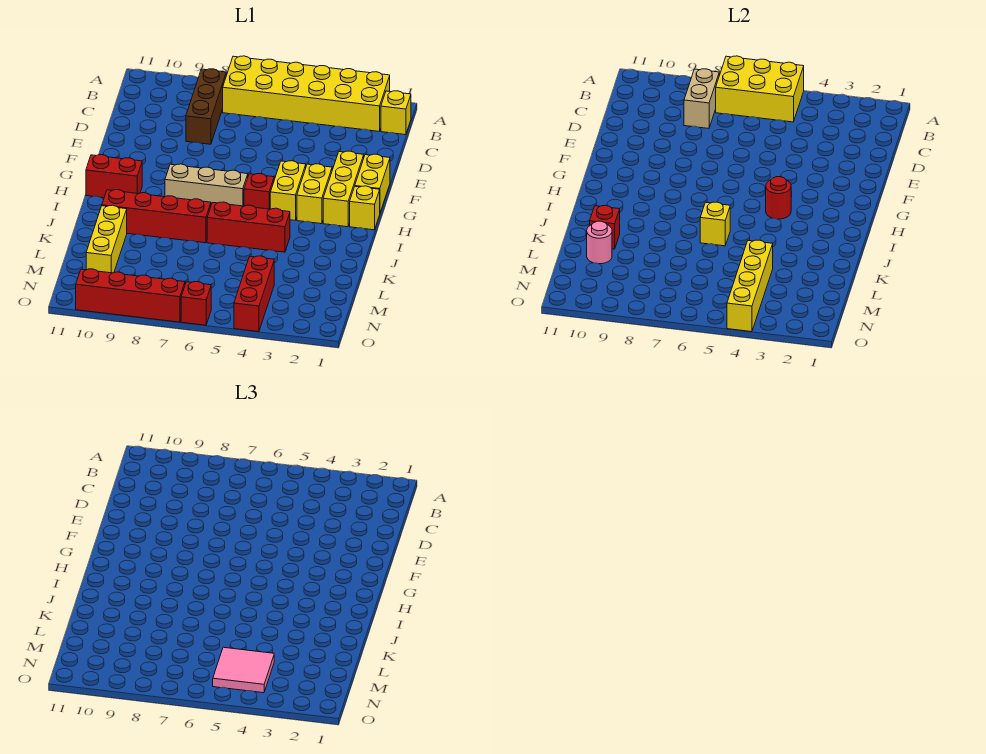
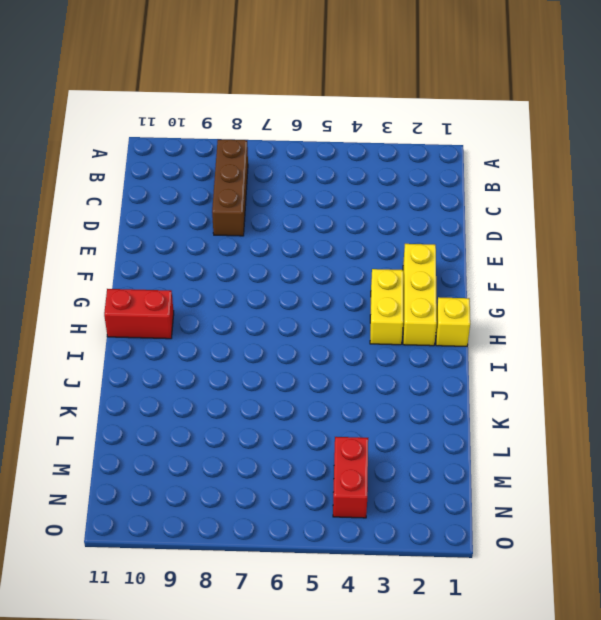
red 1x2 brick [333,437,368,518] -> red 1x3 brick [234,256,274,332]
none -> yellow 2x6 brick [223,56,390,131]
none -> yellow 1x1 brick [381,91,411,135]
none -> yellow 1x2 brick [355,154,390,212]

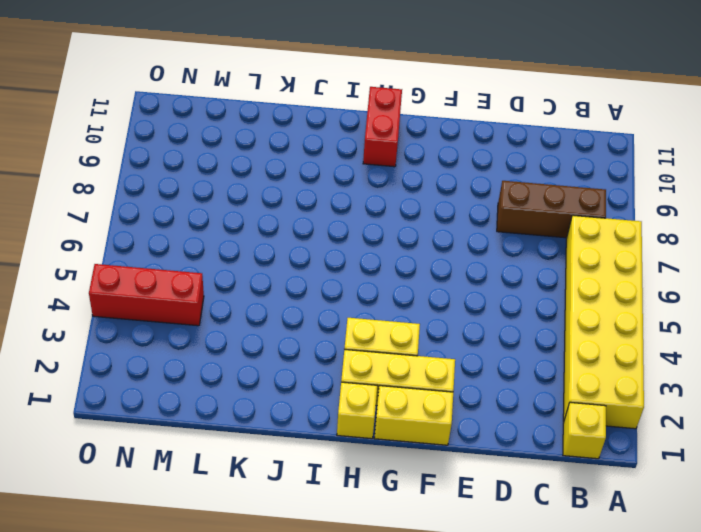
none -> yellow 1x2 brick [270,161,306,220]
none -> red 1x1 brick [244,174,274,209]
none -> tan 1x3 brick [165,164,248,206]

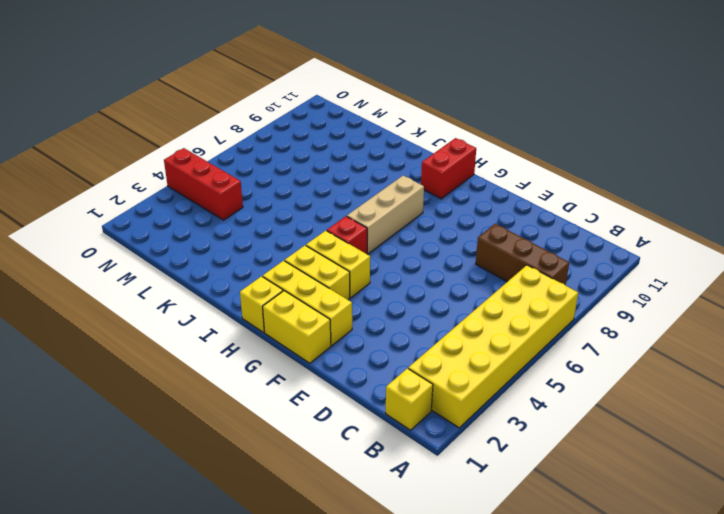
none -> red 1x3 brick [207,202,290,252]
none -> red 1x4 brick [102,190,211,243]
none -> yellow 1x3 brick [86,205,127,273]

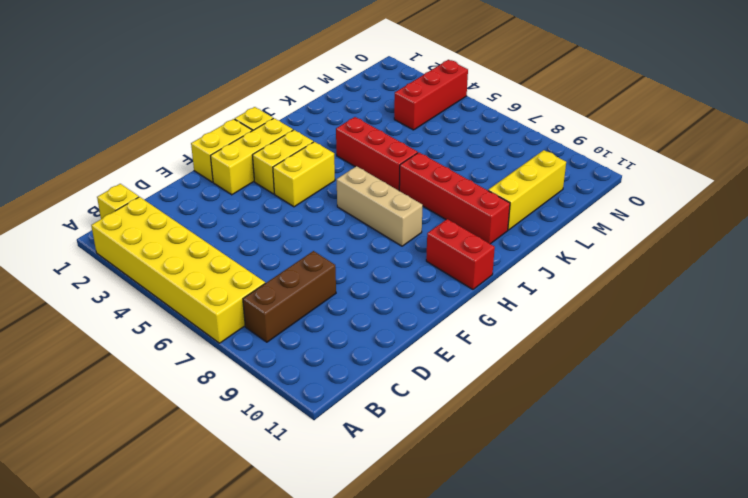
none -> red 1x1 brick [244,174,274,209]
none -> red 1x1 brick [181,282,211,325]
none -> red 1x4 brick [76,269,185,322]

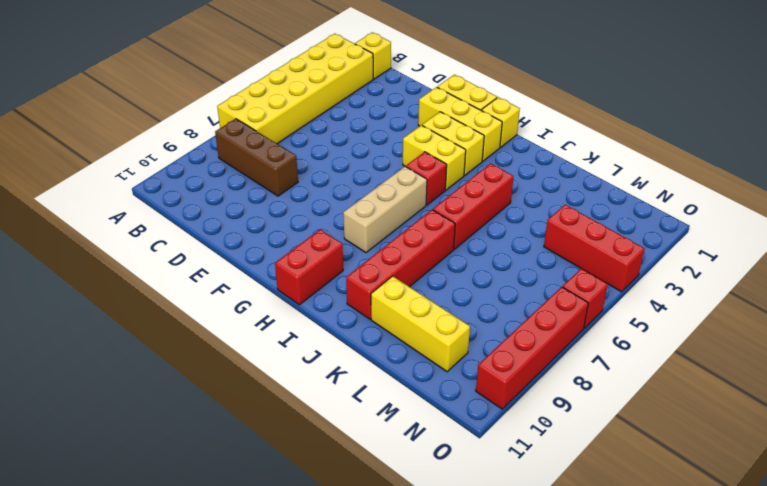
none -> yellow 2x3 brick [716,56,804,122]
none -> tan 1x2 brick [684,69,719,128]
none -> red 1x1 round brick [766,177,791,219]

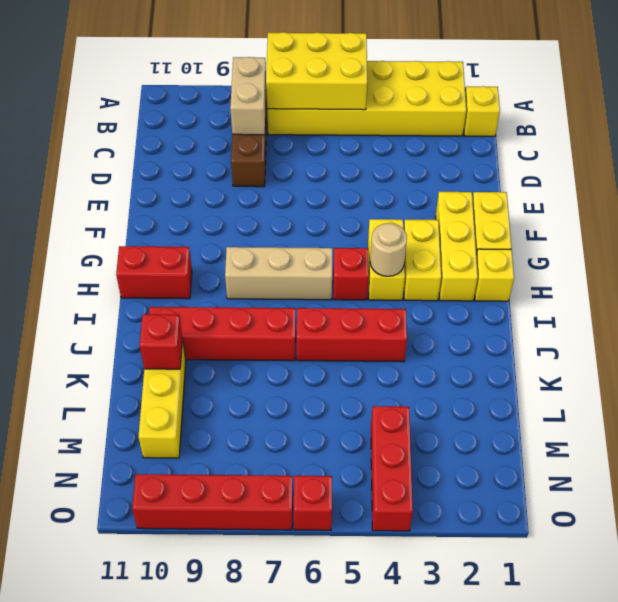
tan 1x1 round brick [370,223,407,276] -> red 1x1 round brick [766,177,791,219]
none -> yellow 1x1 brick [700,202,730,246]
none -> yellow 1x4 brick [727,240,773,332]
none -> pink 1x1 round brick [587,221,612,264]

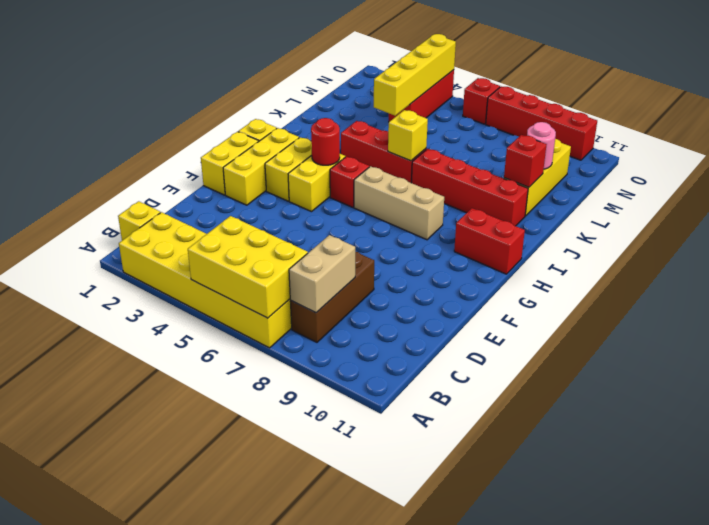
none -> pink 2x2 tile [213,647,274,693]

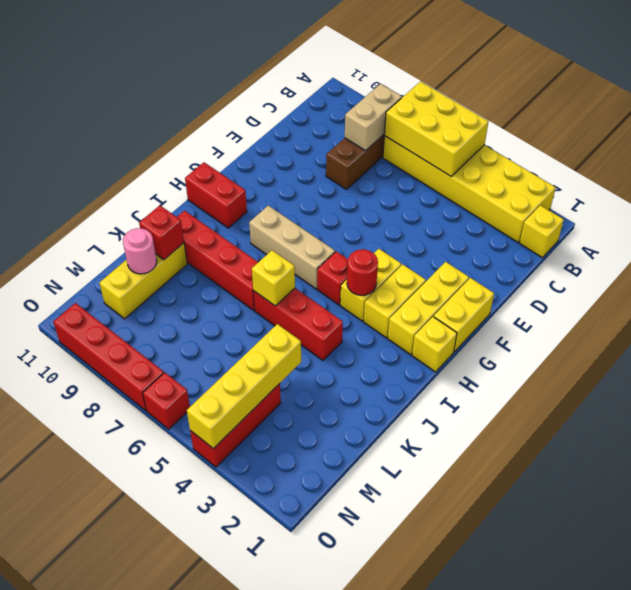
none -> pink 2x2 tile [213,647,274,693]

